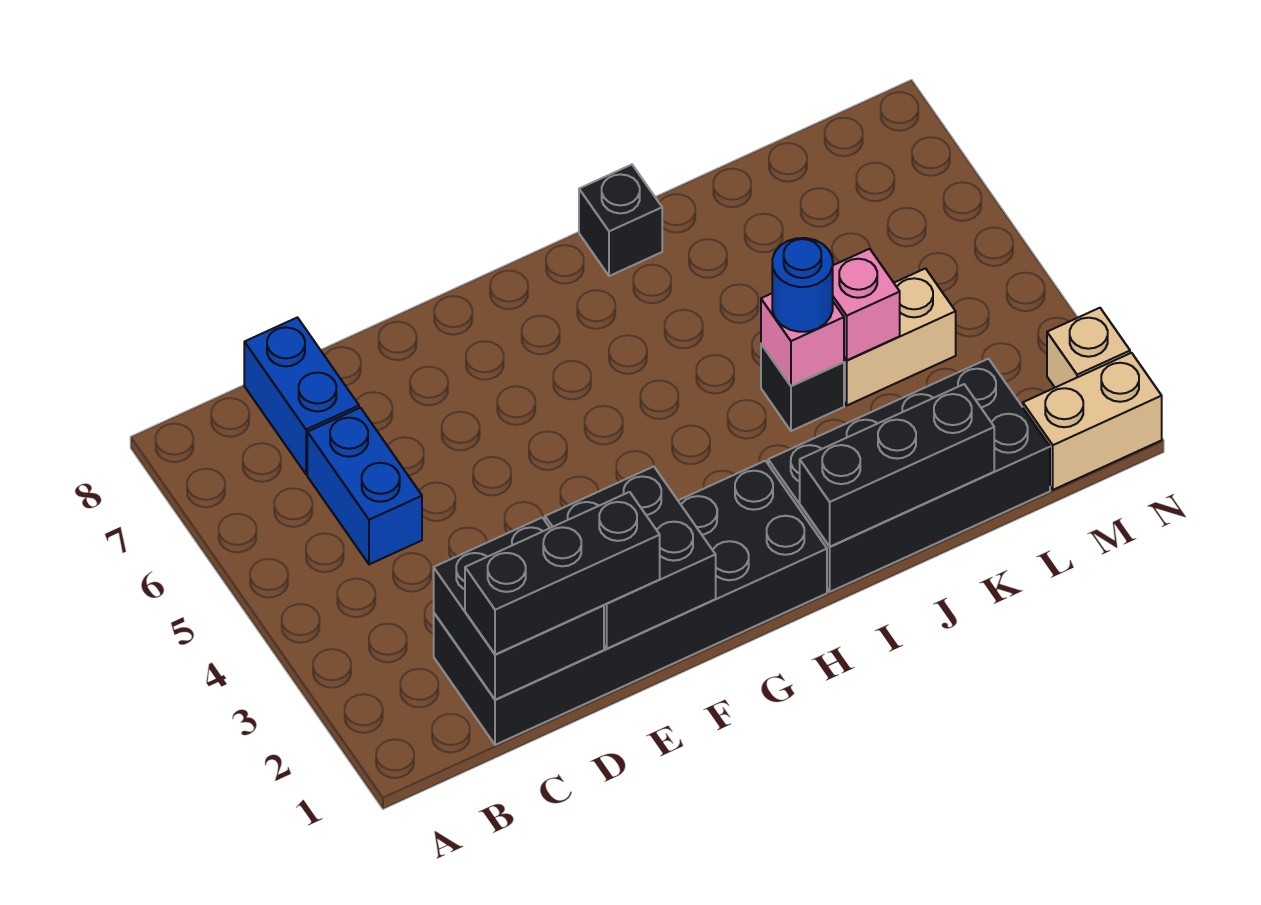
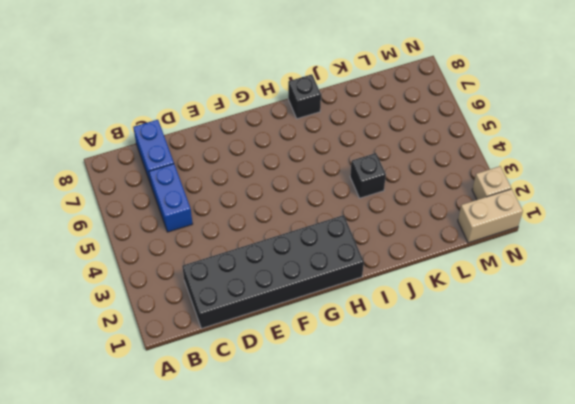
none -> black 2x4 brick [768,359,1050,592]
none -> tan 1x2 brick [844,268,956,405]
none -> black 2x2 brick [434,517,604,700]

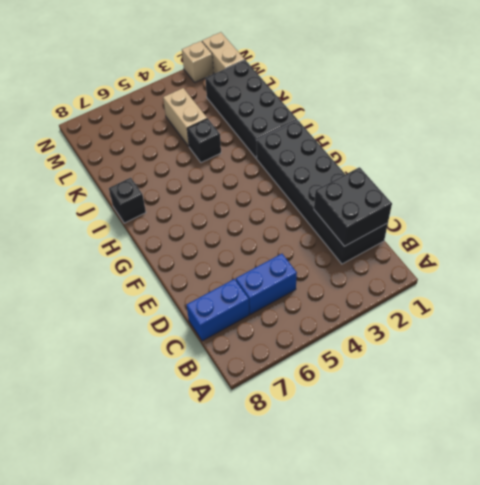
none -> black 2x2 brick [545,467,716,649]
none -> black 1x3 brick [800,384,994,547]
none -> pink 1x1 brick [761,294,844,386]

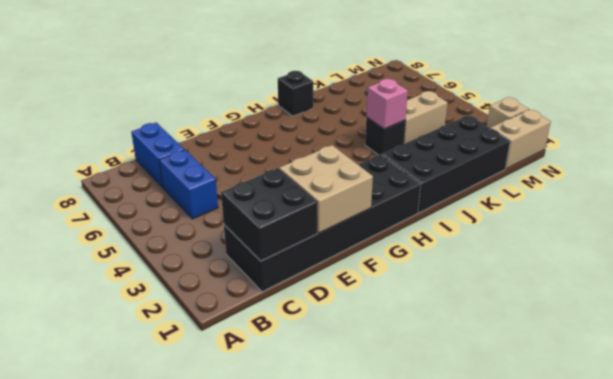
tan 2x2 brick [279,145,373,233] -> black 2x2 brick [545,467,716,649]
none -> black 1x3 brick [800,384,994,547]
none -> pink 1x1 brick [833,249,900,360]
none -> black 1x3 brick [465,492,660,655]

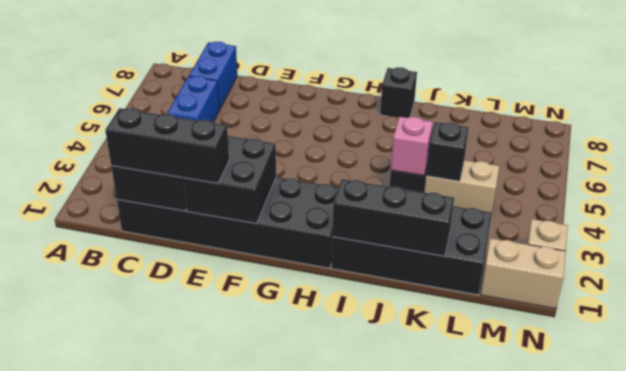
black 1x1 brick [426,122,469,181] -> pink 1x1 brick [833,249,900,360]
none -> blue 1x1 round brick [772,238,833,332]

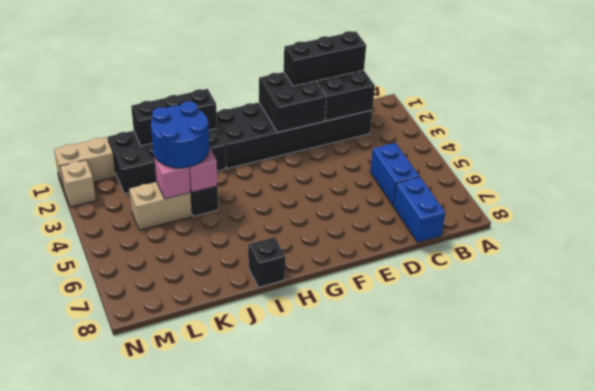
blue 2x2 round brick [151,101,209,168] -> blue 1x1 round brick [772,238,833,332]

